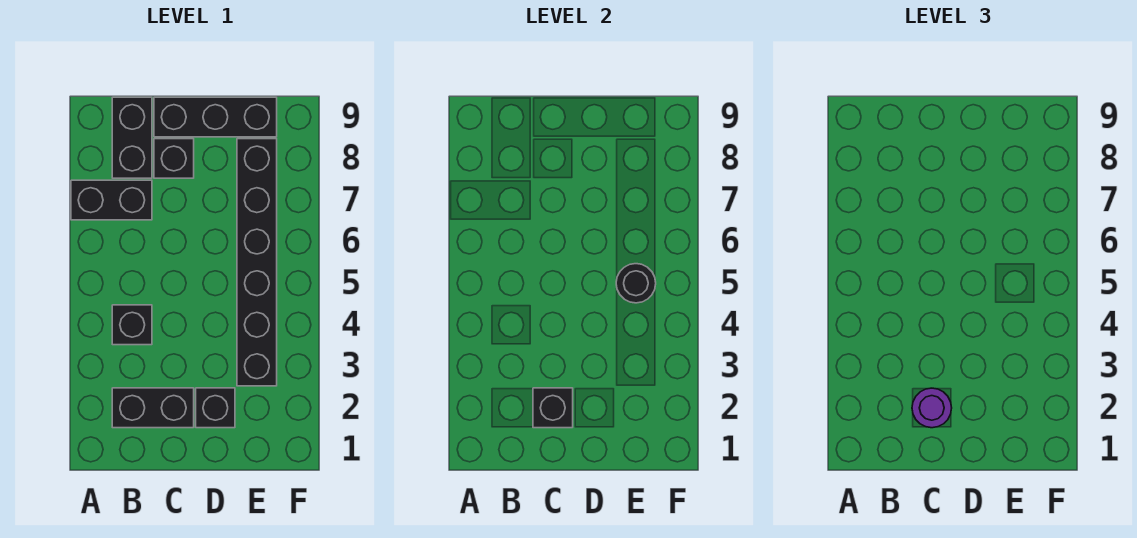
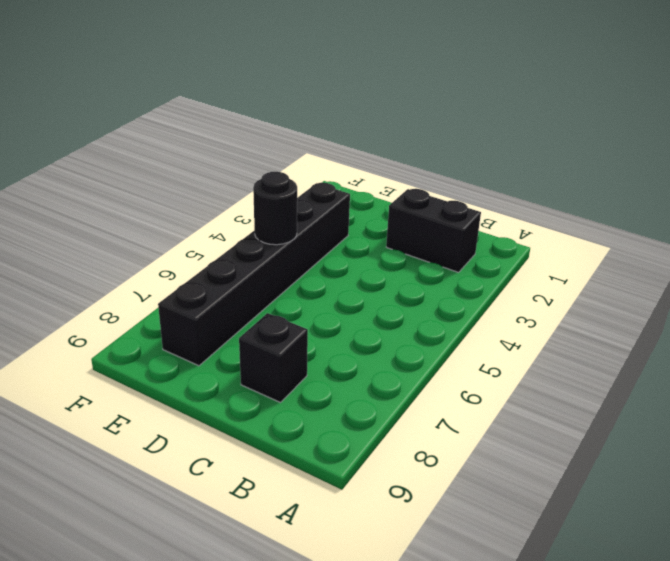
none -> black 1x2 brick [71,180,152,220]
none -> black 1x1 brick [112,305,152,345]

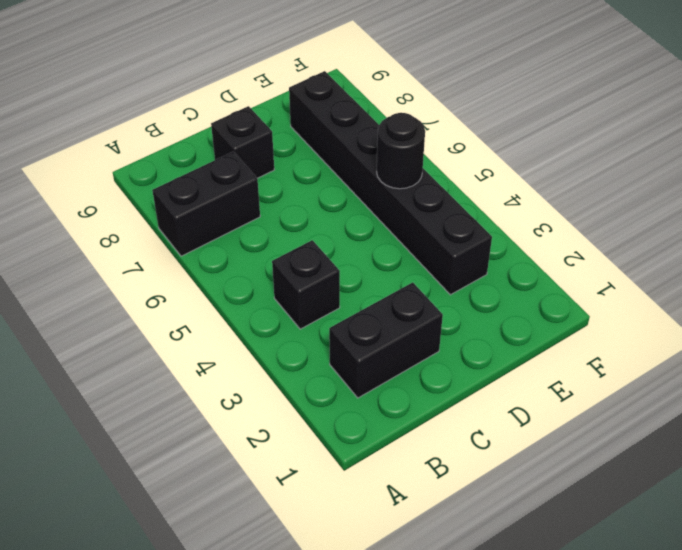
none -> black 1x2 brick [112,97,152,178]
none -> black 1x3 brick [154,97,277,137]

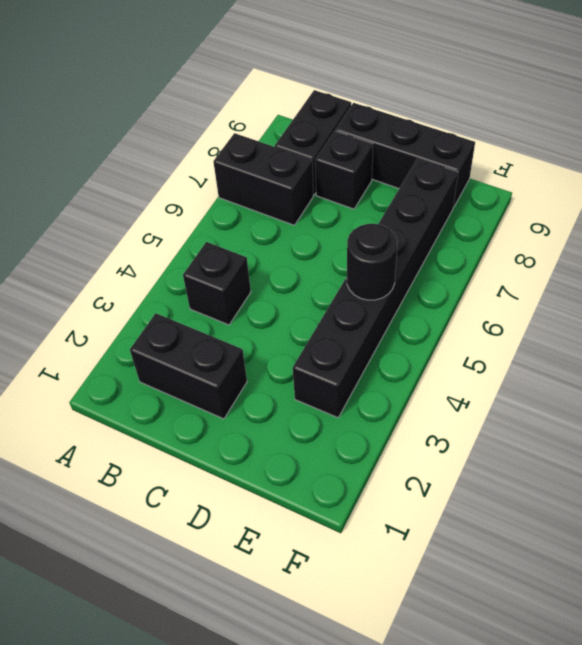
none -> black 1x1 brick [196,388,235,428]
none -> black 1x1 brick [533,388,573,428]

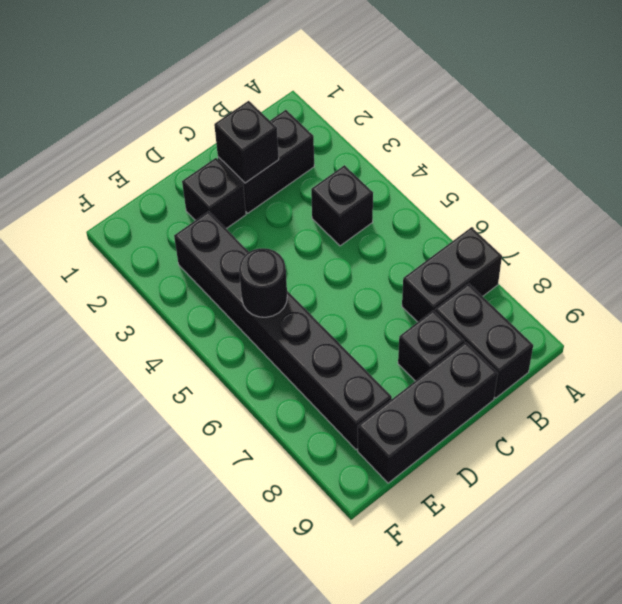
none -> purple 1x1 round brick [912,388,952,428]

